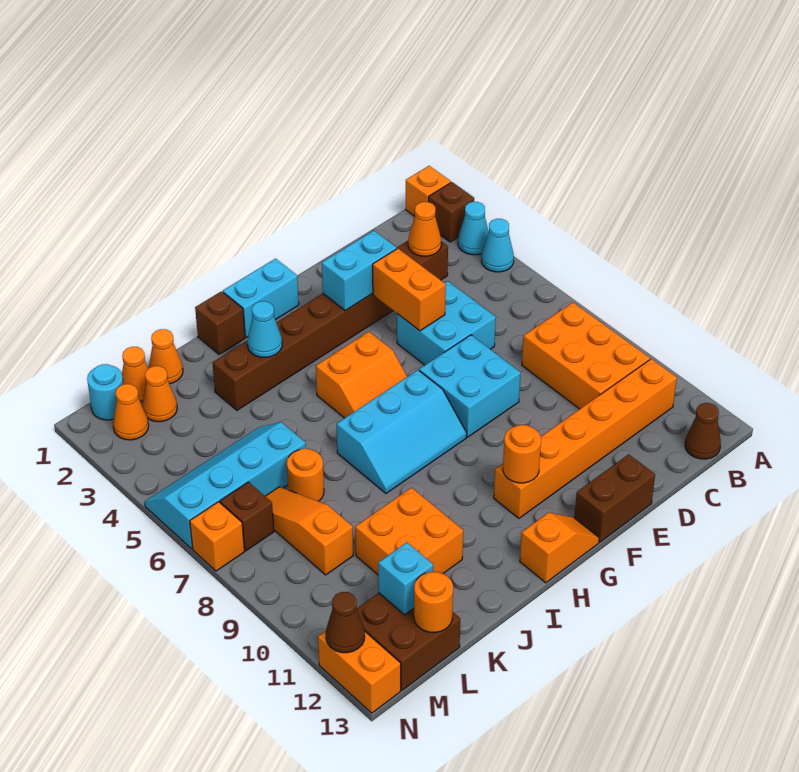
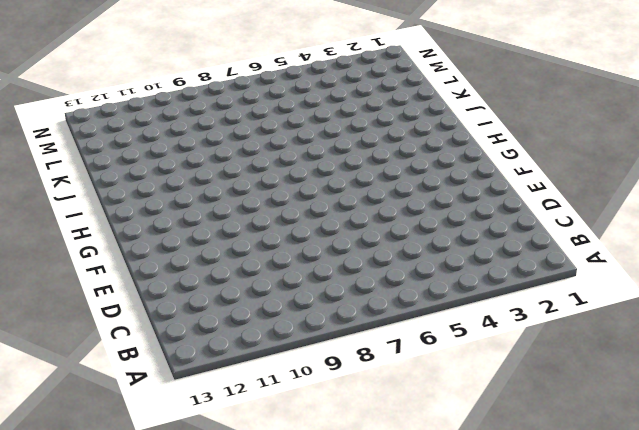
none -> orange 1x1 brick [406,166,451,216]
none -> brown 1x1 brick [429,182,474,242]
none -> cyan 1x1 cone [458,202,489,255]
none -> cyan 1x1 cone [481,219,514,272]

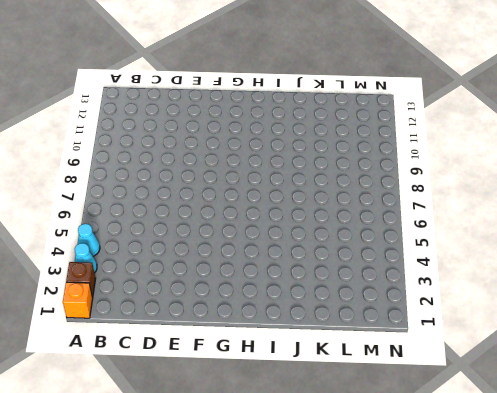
none -> orange 2x3 brick [522,303,650,409]
none -> orange 1x6 brick [494,359,677,518]
none -> brown 1x1 cone [685,403,721,459]
none -> brown 1x8 brick [213,241,448,410]

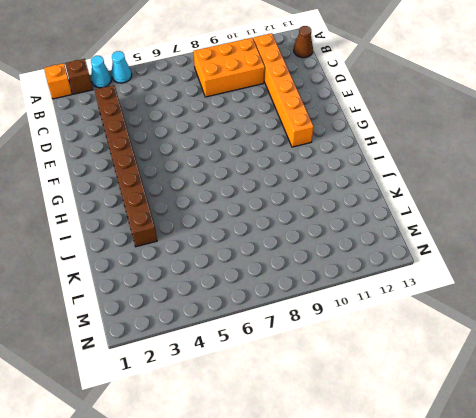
none -> cyan 2x2 brick [397,281,496,365]
none -> cyan 2x2 brick [419,335,521,437]
none -> brown 1x2 brick [574,454,655,542]
none -> cyan 1x2 brick [223,259,299,337]

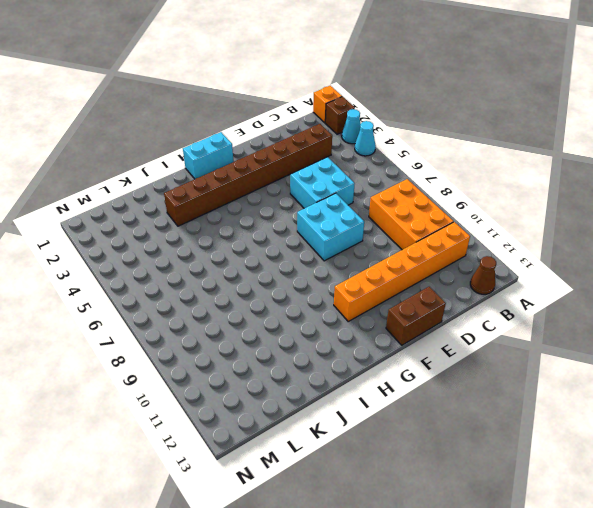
none -> orange 2x2 slope [316,332,407,418]
none -> cyan 2x3 slope [337,370,467,493]
none -> orange 1x2 slope [520,513,599,583]
none -> brown 1x1 brick [195,291,245,354]

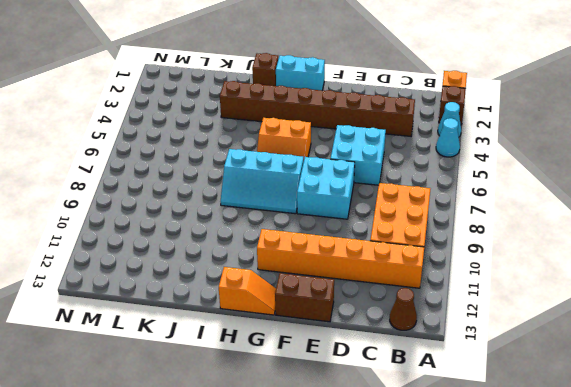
none -> orange 2x2 brick [355,488,463,575]
none -> orange 1x1 cone [148,329,183,384]
none -> cyan 2x4 slope [145,422,306,549]
none -> orange 1x1 round brick [287,449,324,501]

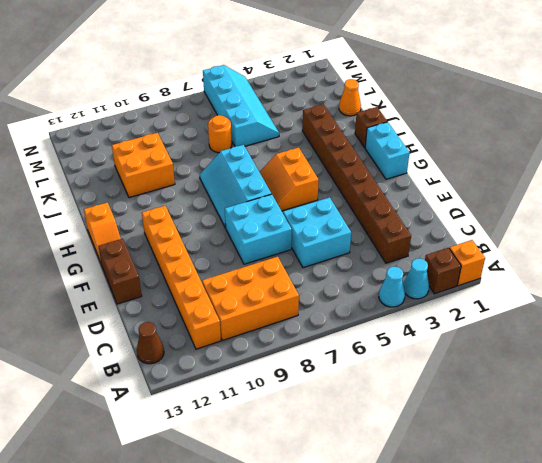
none -> orange 1x1 cone [122,347,148,402]
none -> orange 1x1 cone [142,366,177,422]
none -> orange 1x3 slope [265,487,353,575]
none -> brown 2x2 brick [357,593,460,690]

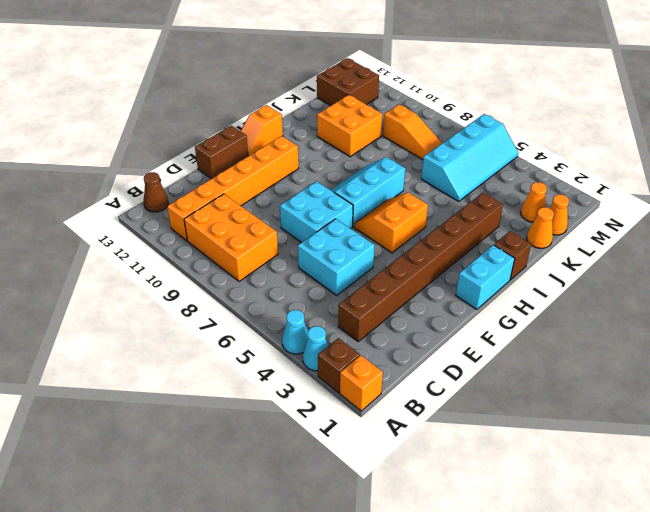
none -> orange 1x1 round brick [287,449,324,501]
none -> cyan 1x1 round brick [87,364,123,420]
none -> orange 1x1 cone [113,384,149,440]
none -> brown 1x1 brick [220,482,274,551]

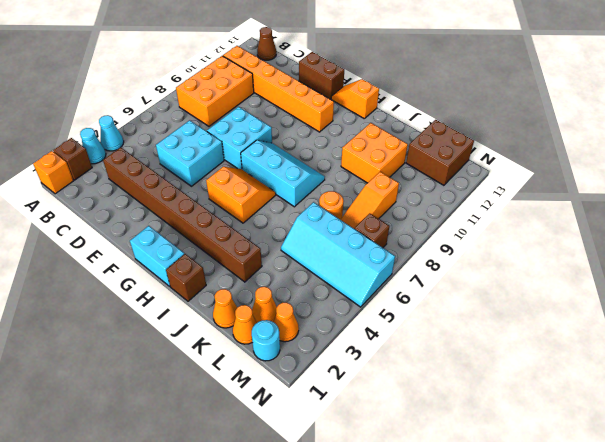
none -> orange 1x1 brick [190,502,244,571]
none -> orange 1x2 brick [318,631,401,713]
none -> orange 1x1 cone [408,202,441,256]
none -> cyan 1x2 brick [322,231,397,311]

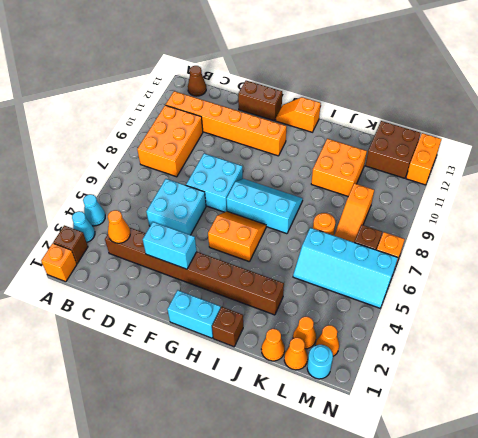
none -> orange 1x2 brick [373,248,446,331]
none -> orange 1x1 round brick [503,425,541,483]
none -> cyan 1x1 cone [247,301,282,357]
none -> cyan 1x1 brick [378,542,433,615]

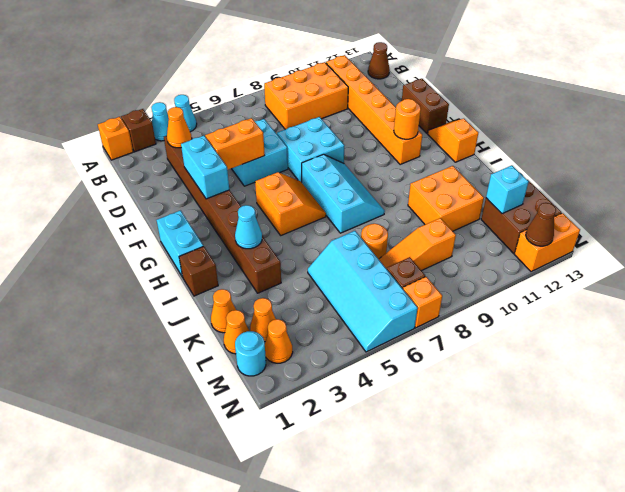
none -> orange 1x1 round brick [414,572,453,633]

